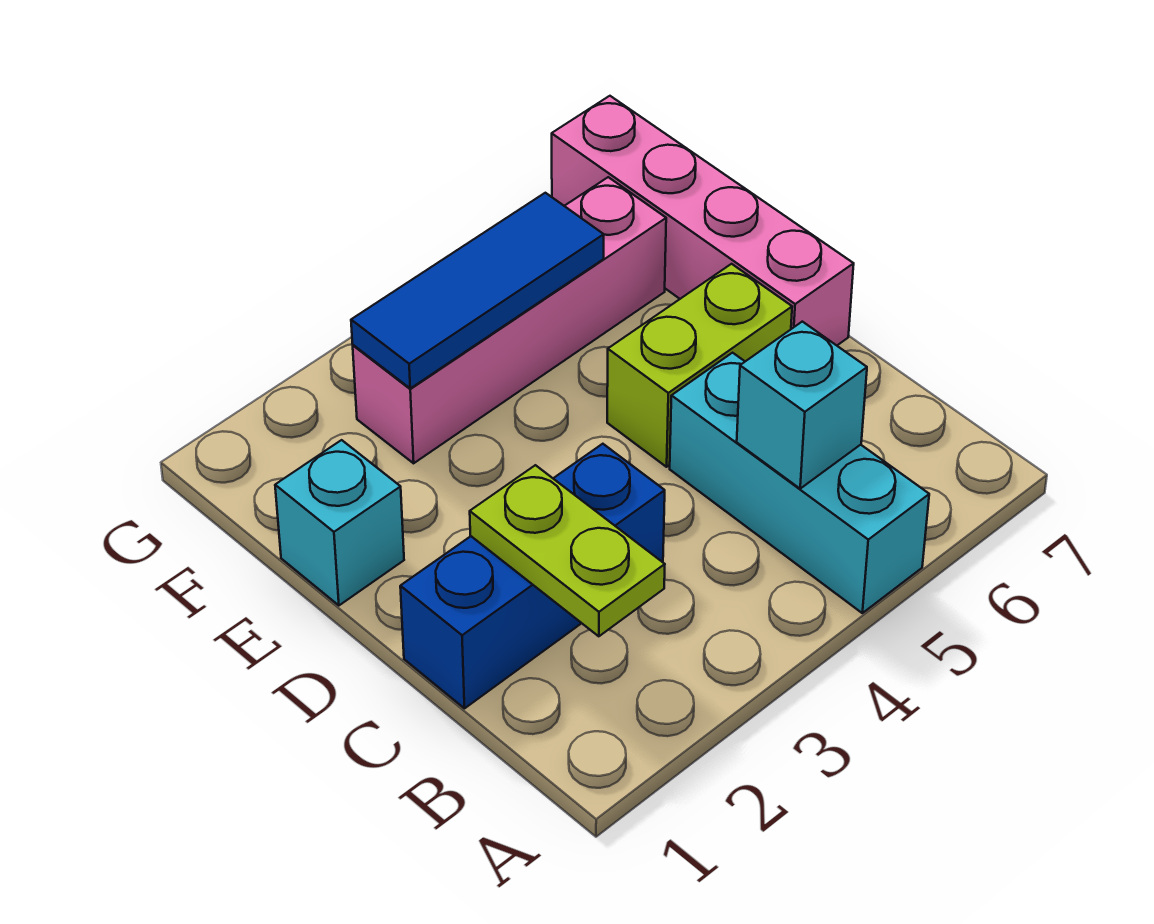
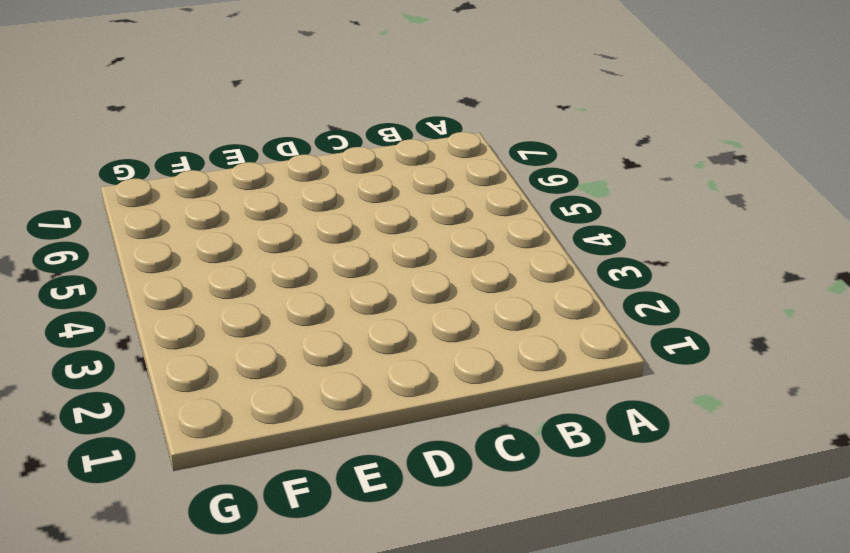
none -> cyan 1x3 brick [670,353,929,613]
none -> blue 1x3 brick [400,444,665,708]

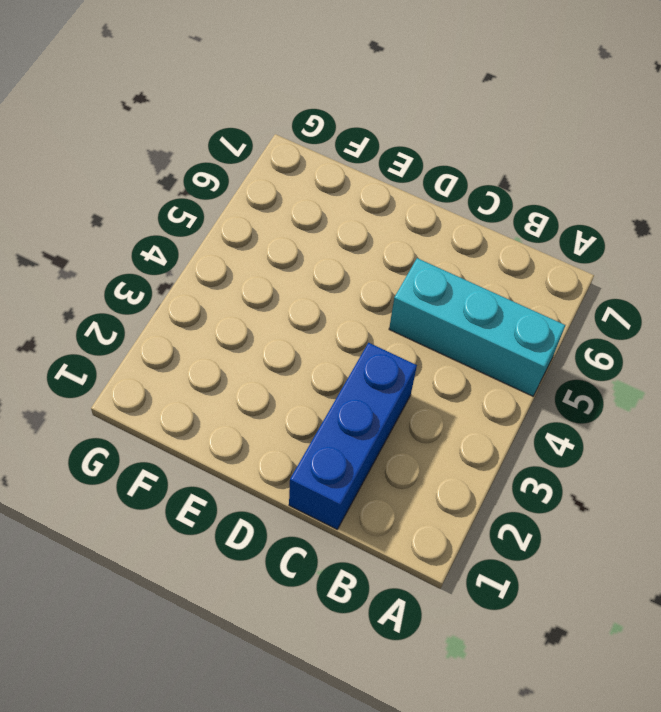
none -> lime 1x2 brick [607,264,792,467]
none -> pink 1x4 brick [552,96,854,345]

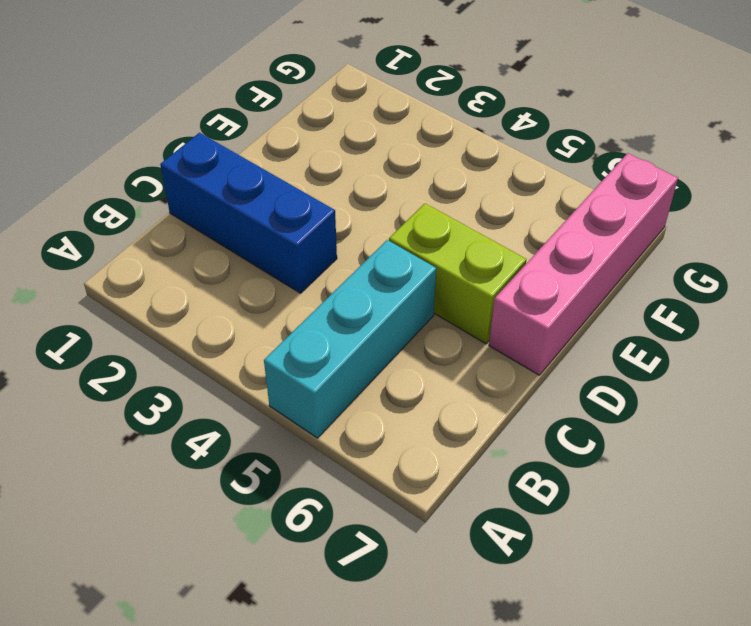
none -> cyan 1x1 brick [275,440,404,605]
none -> pink 1x4 brick [353,177,666,463]

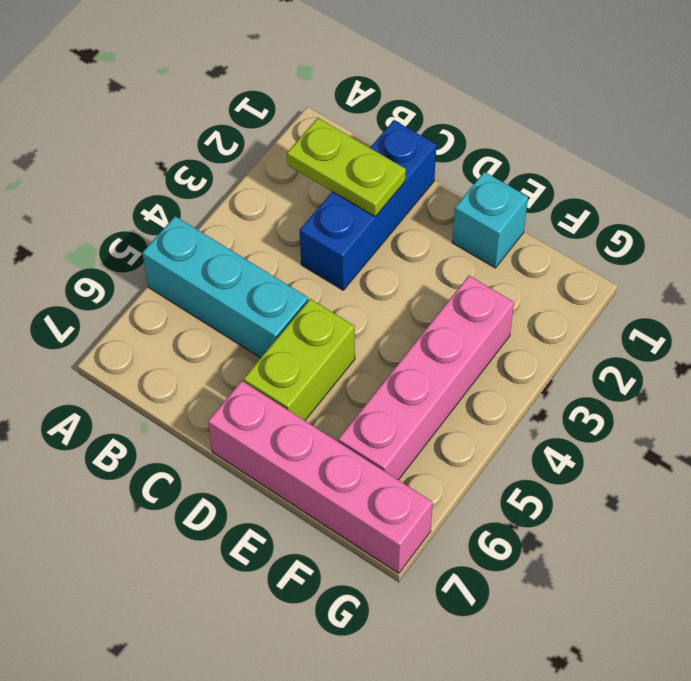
none -> cyan 1x1 brick [737,322,867,489]
none -> blue 1x3 tile [351,193,604,388]

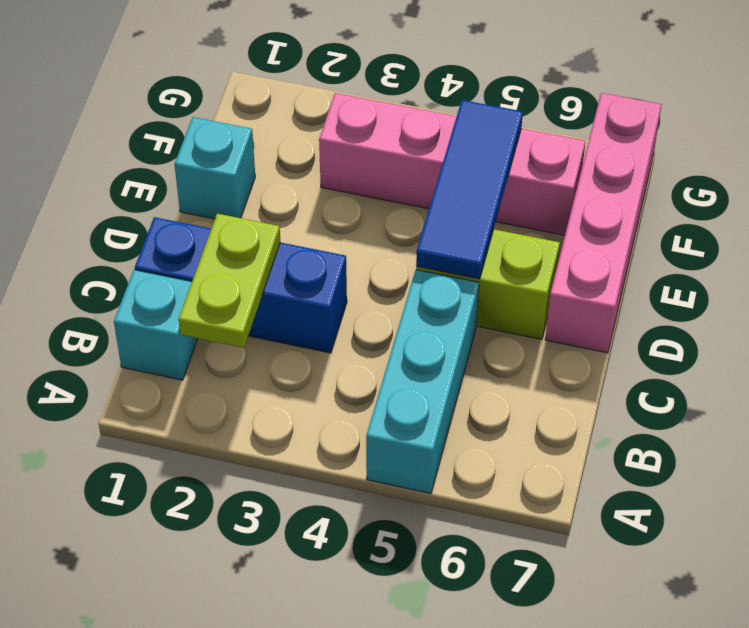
cyan 1x1 brick [114,270,198,380] -> cyan 1x1 brick moved to [737,322,867,489]
blue 1x3 tile [416,100,523,279] -> blue 1x3 tile turned to [351,193,604,388]

